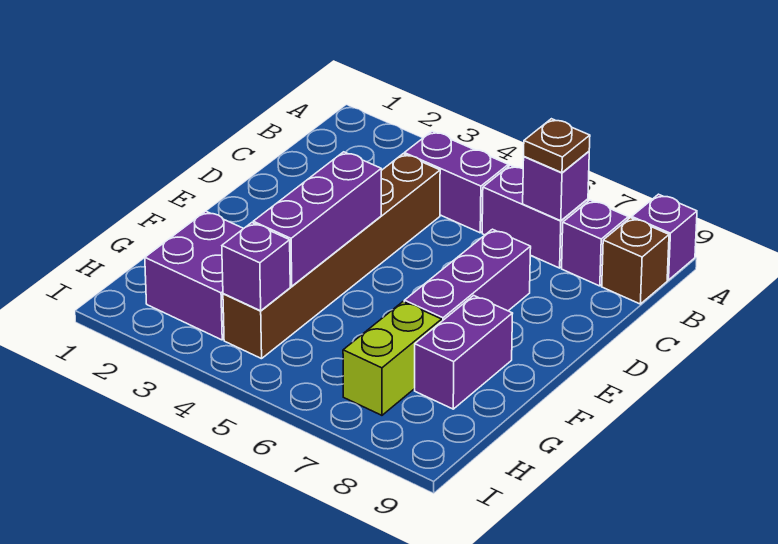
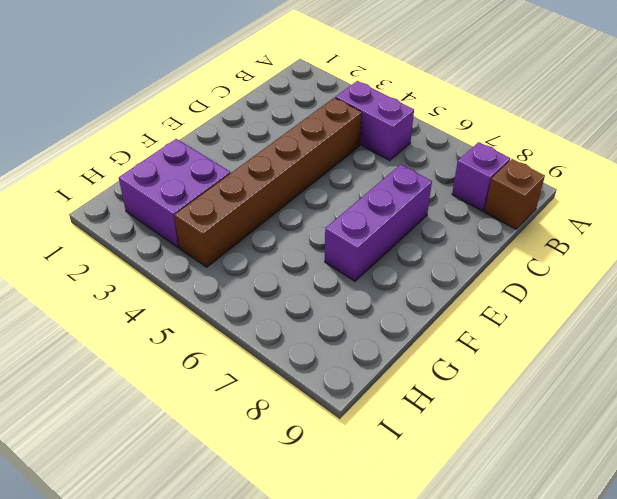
none -> purple 1x1 brick [632,194,697,280]
none -> purple 1x2 brick [482,165,588,268]
none -> purple 1x2 brick [415,295,513,409]

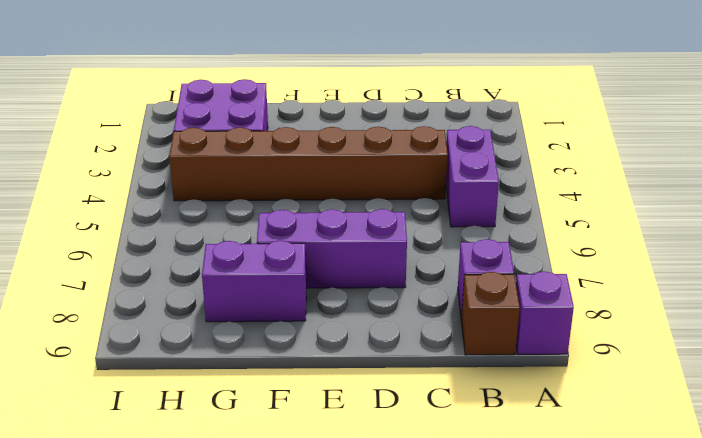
none -> purple 1x2 brick [482,165,588,268]
none -> lime 1x2 brick [343,302,442,415]
none -> purple 1x1 brick [523,151,589,221]

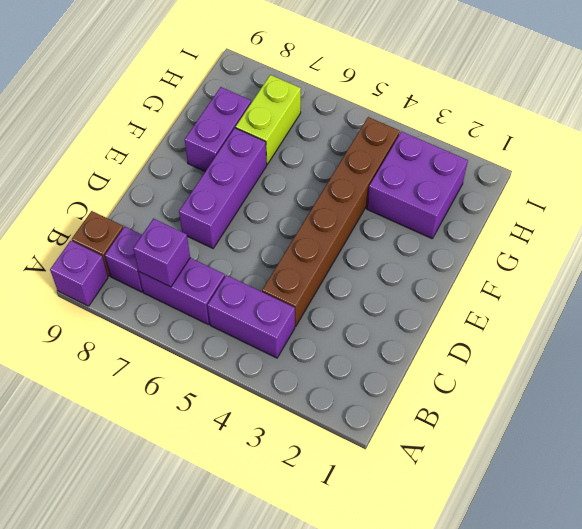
none -> purple 1x3 brick [253,152,381,286]
none -> purple 1x1 brick [222,223,290,311]
none -> brown 1x1 plate [524,119,590,173]

